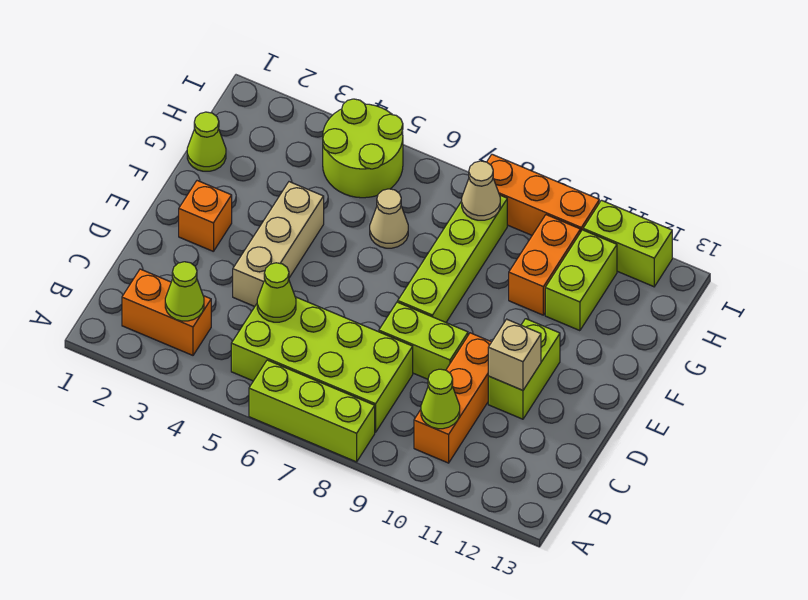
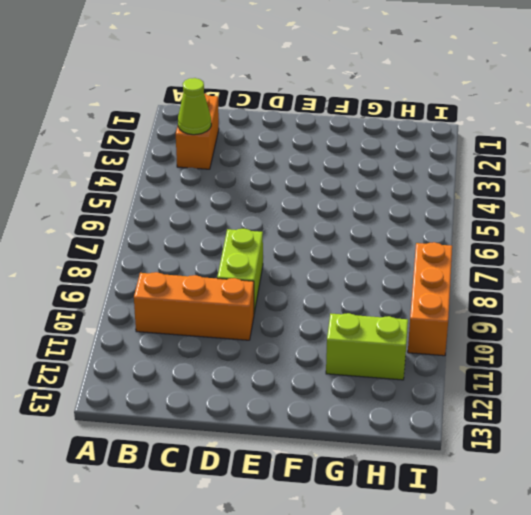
none -> lime 1x3 brick [249,360,375,462]
none -> lime 2x4 brick [231,297,413,432]
none -> tan 1x3 brick [233,182,324,306]

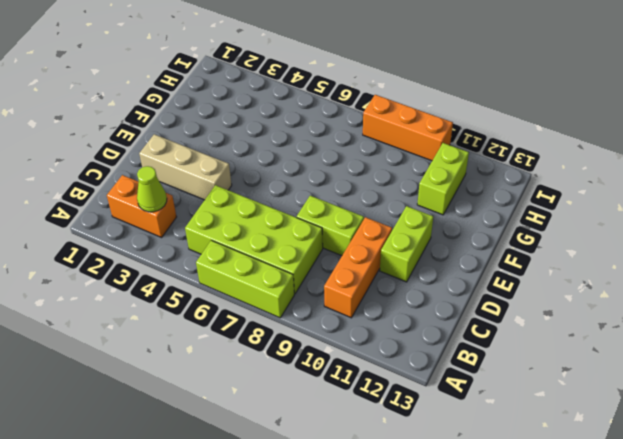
tan 1x3 brick [139,134,232,200] -> tan 1x3 brick turned to [233,182,324,306]
none -> orange 1x1 brick [179,181,232,252]
none -> lime 1x4 brick [398,195,507,322]
none -> lime 1x1 cone [187,112,226,171]

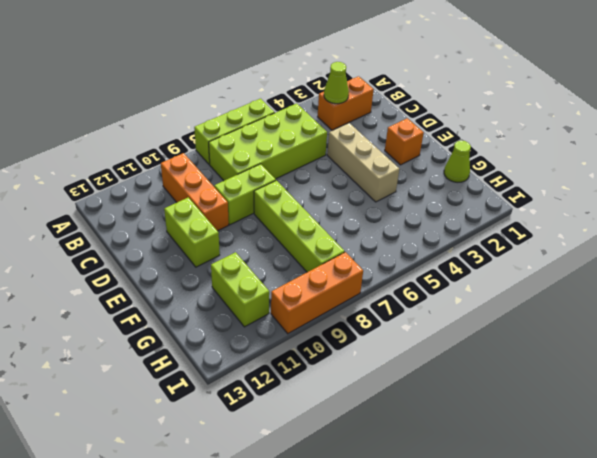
none -> tan 1x1 cone [370,189,408,248]
none -> orange 1x2 brick [509,215,580,315]
none -> lime 2x2 round brick [323,99,403,198]

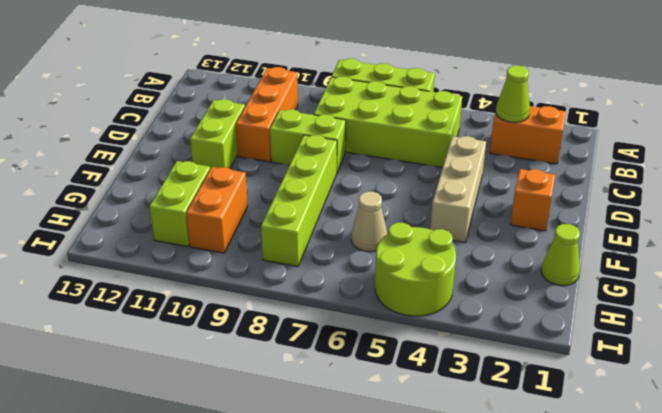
none -> orange 1x3 brick [487,154,599,235]
none -> lime 1x2 brick [583,200,672,287]
none -> lime 1x1 cone [421,369,460,429]

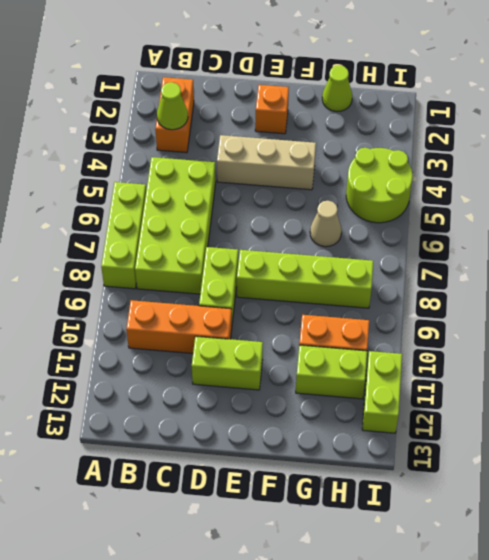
none -> orange 1x3 brick [487,154,599,235]
none -> lime 1x1 cone [421,369,460,429]
none -> lime 1x1 cone [257,263,296,322]

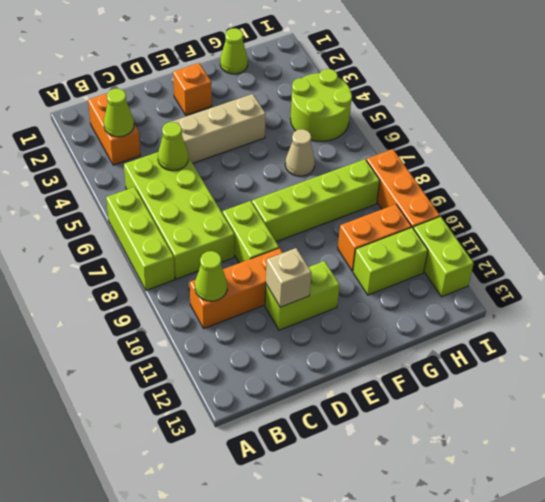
none -> tan 1x1 cone [462,161,500,220]

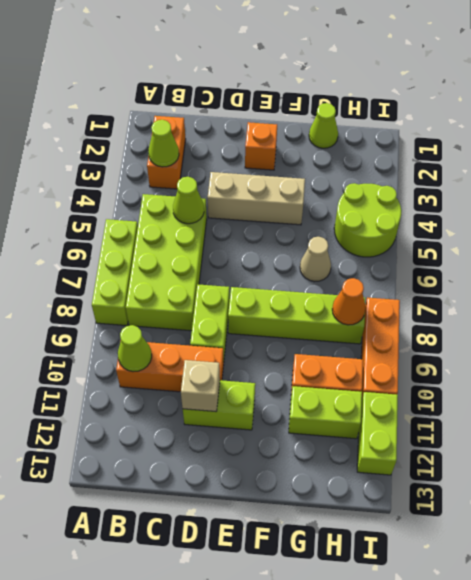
orange 1x1 cone [332,278,366,325] -> tan 1x1 cone [462,161,500,220]

